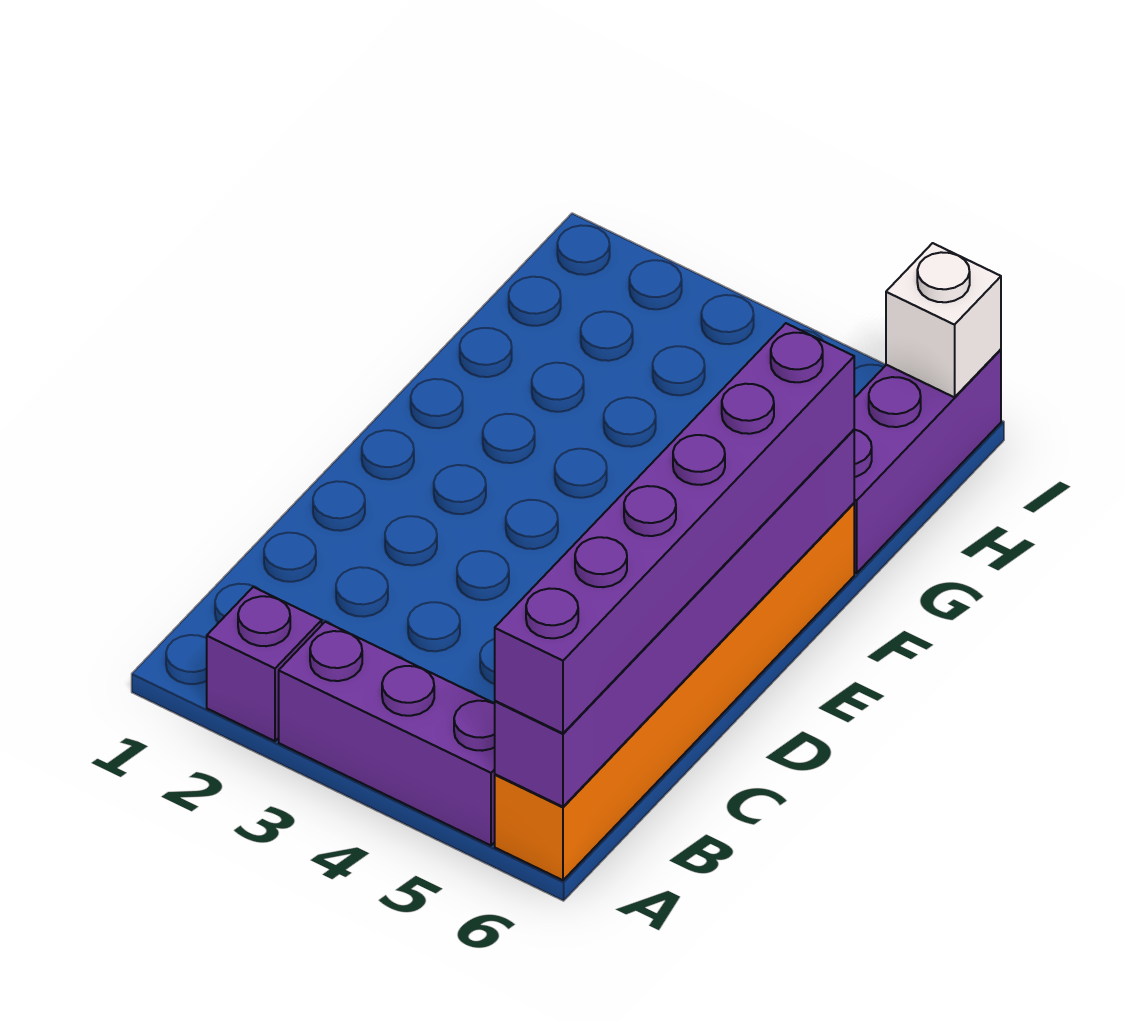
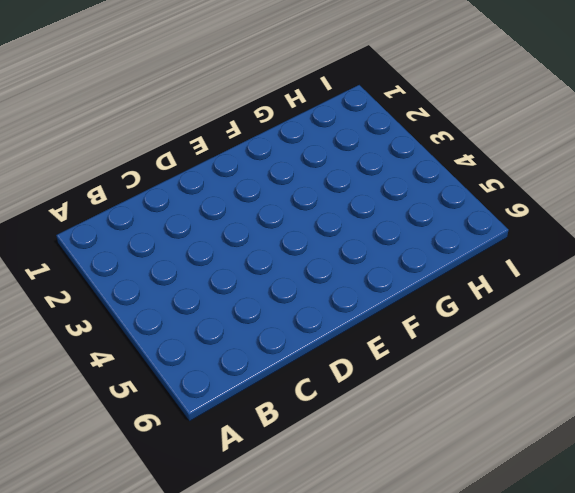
none -> purple 1x1 brick [207,587,322,741]
none -> purple 1x3 brick [279,622,495,845]

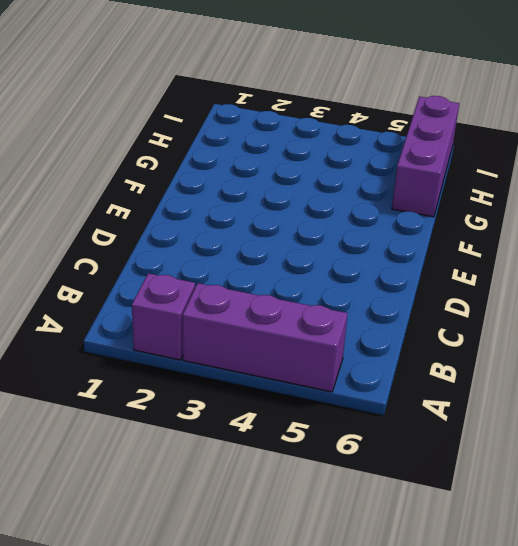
none -> orange 1x6 brick [495,503,854,880]
none -> purple 1x6 brick [494,430,854,807]

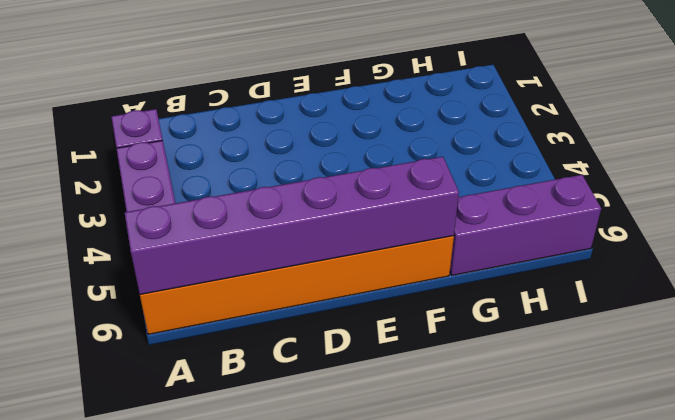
none -> white 1x1 brick [886,243,1001,397]
none -> purple 1x6 brick [495,323,854,733]

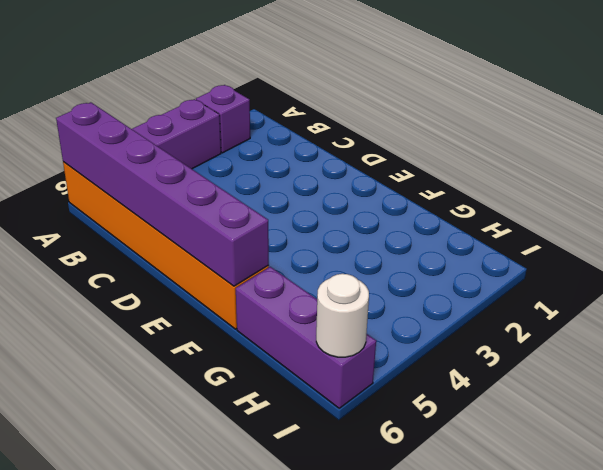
white 1x1 round brick [316,274,369,357] -> white 1x1 brick [886,243,1001,397]
none -> purple 1x6 brick [495,323,854,733]

